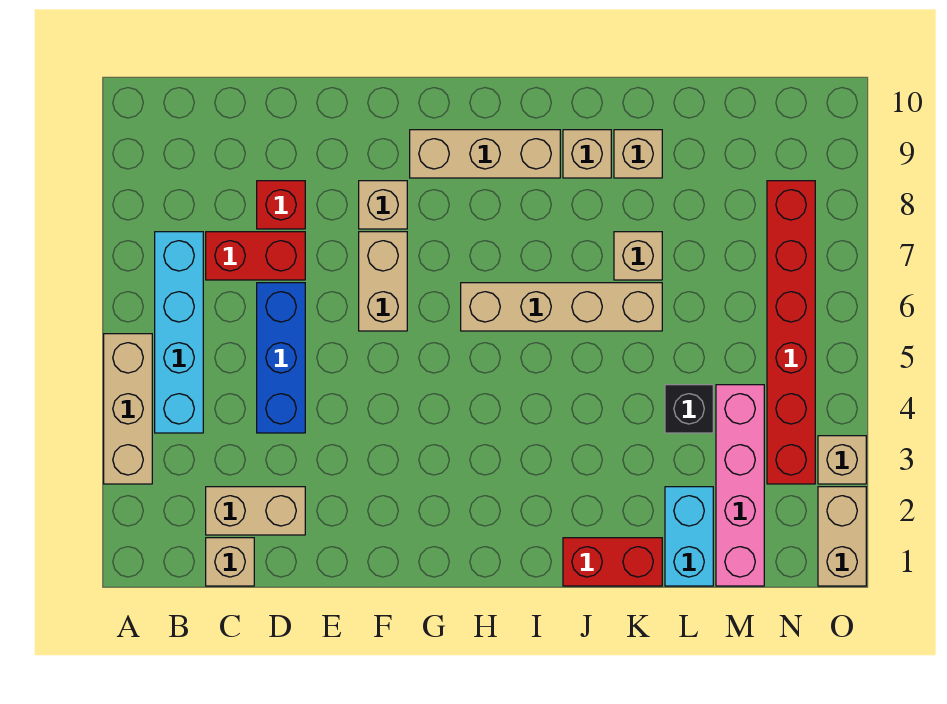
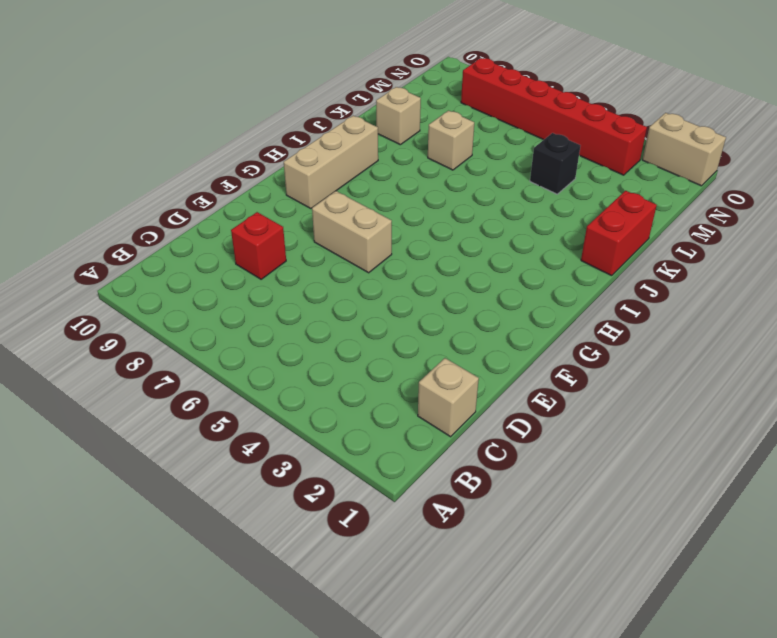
none -> tan 1x3 brick [104,334,152,484]
none -> cyan 1x4 brick [155,232,203,433]
none -> tan 1x2 brick [206,487,305,535]

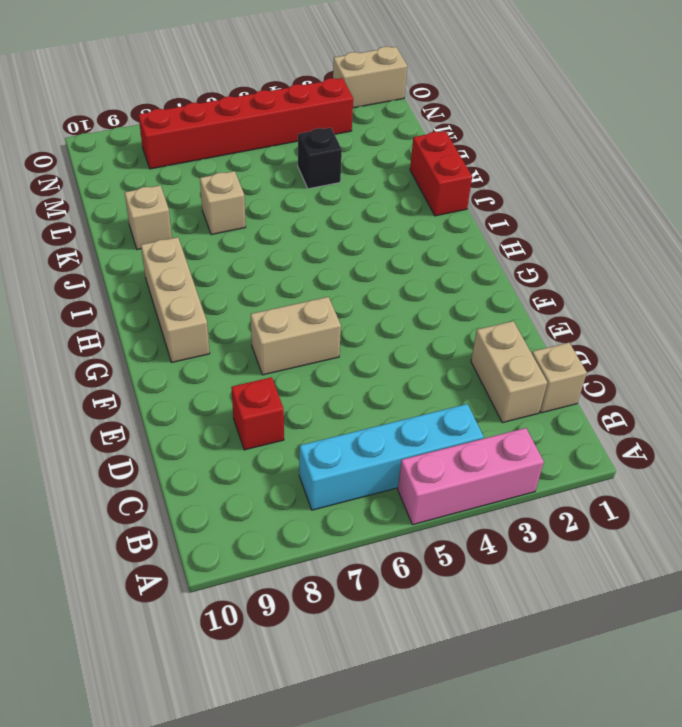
pink 1x3 brick [398,428,544,525] -> tan 1x3 brick [104,334,152,484]
none -> red 1x2 brick [206,232,305,280]
none -> blue 1x3 brick [257,283,305,433]
none -> tan 1x1 brick [359,181,407,229]

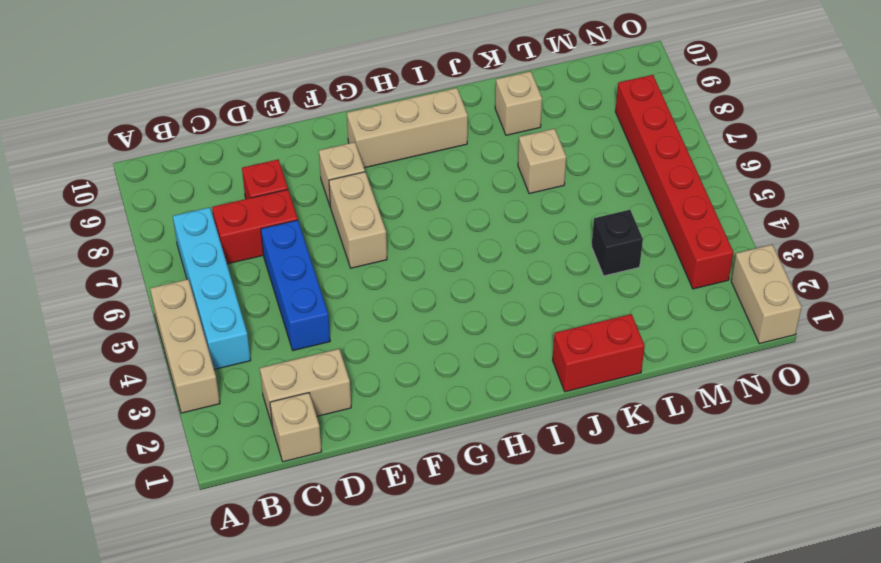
none -> tan 1x4 brick [461,283,662,331]
none -> tan 1x1 brick [563,130,611,178]
none -> cyan 1x2 brick [665,487,713,586]

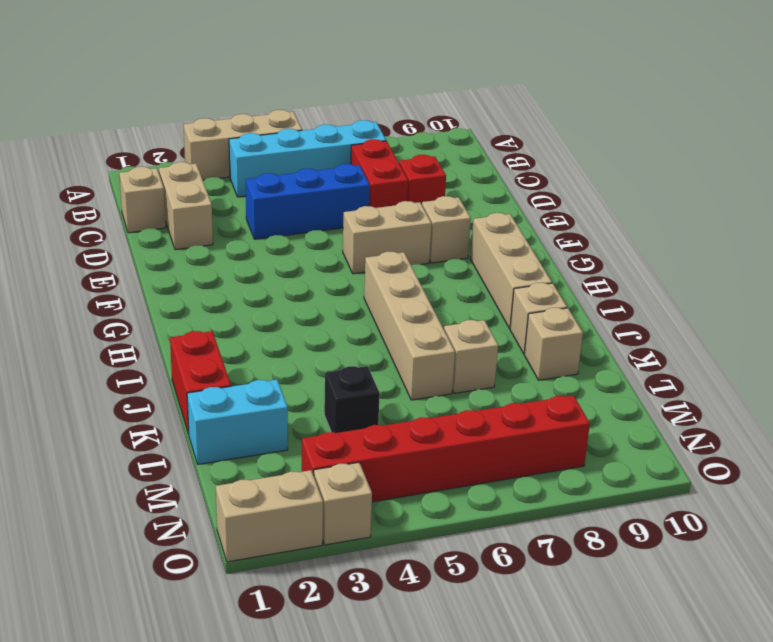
none -> pink 1x4 brick [716,385,764,586]

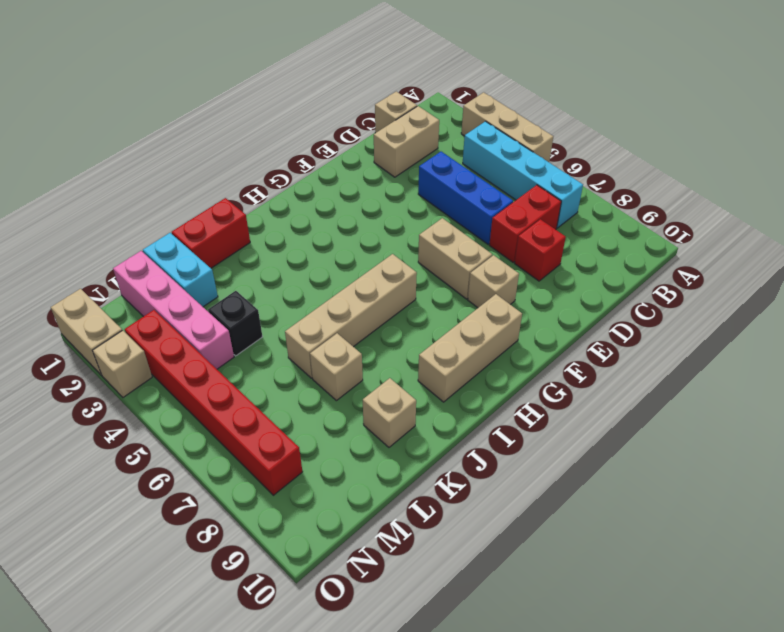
none -> tan 1x1 brick [563,130,611,178]

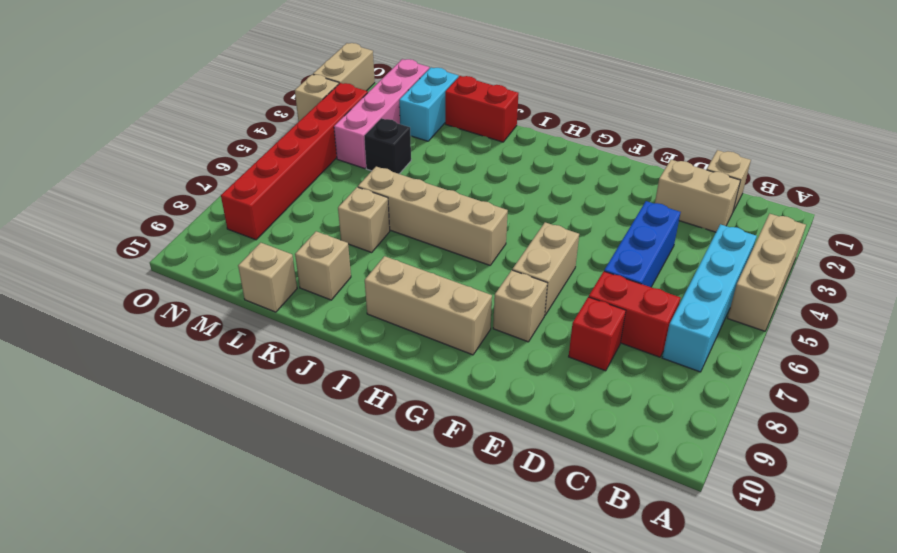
tan 1x1 brick [238,243,297,312] -> tan 1x1 brick moved to [563,130,611,178]

